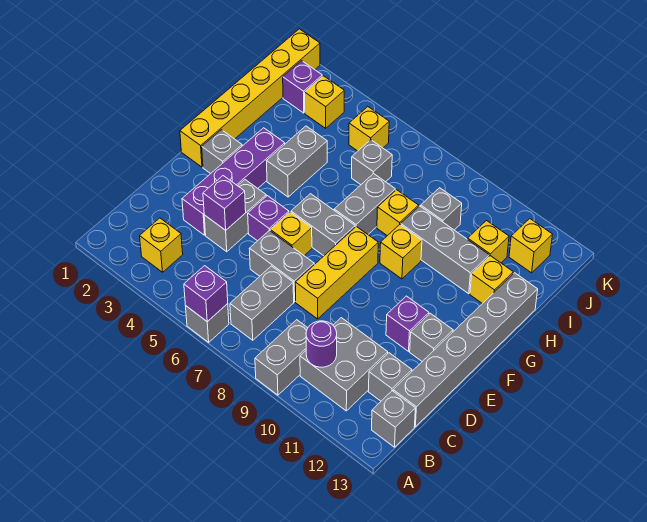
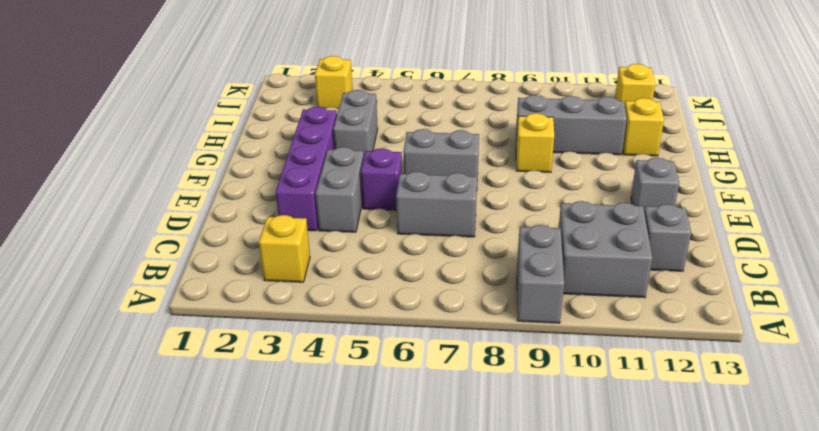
none -> grey 1x1 brick [186,304,229,342]
none -> grey 1x2 brick [230,266,294,340]
none -> grey 1x1 brick [372,391,415,447]
none -> grey 1x6 brick [393,273,538,427]

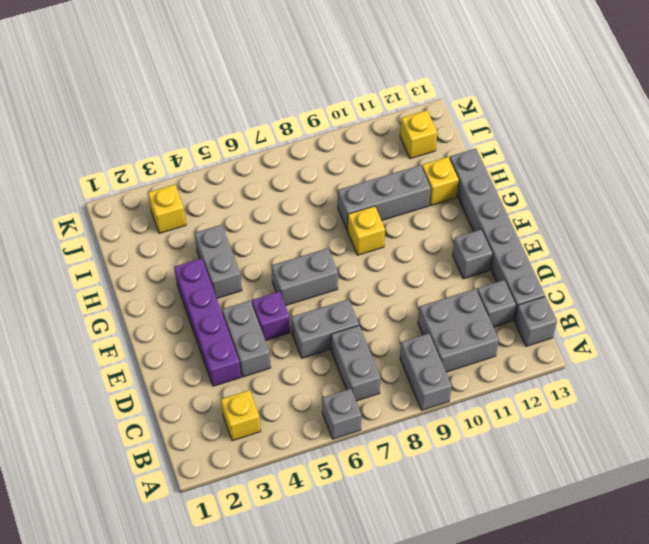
none -> yellow 1x3 brick [295,226,378,319]
none -> yellow 1x1 brick [270,212,312,256]
none -> purple 1x1 brick [386,296,429,351]
none -> yellow 1x6 brick [180,29,320,167]

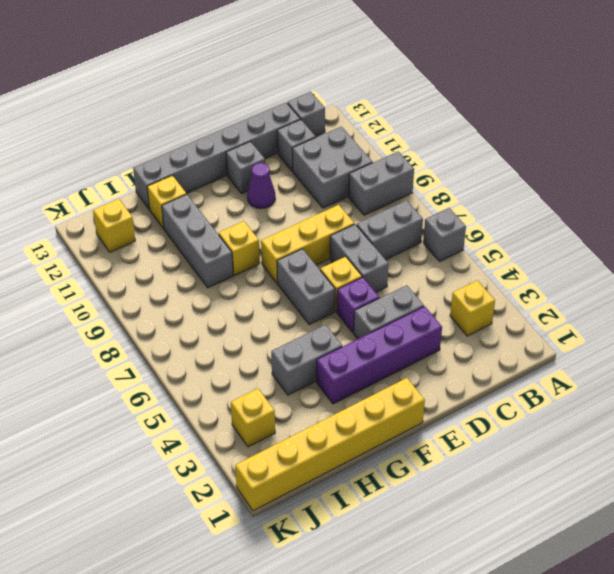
purple 1x1 cone [247,163,275,209] -> purple 1x1 brick [386,296,429,351]
none -> grey 1x1 brick [202,130,242,174]
none -> grey 1x2 brick [334,174,395,234]
none -> yellow 1x1 brick [377,190,419,236]
none -> grey 1x1 brick [352,140,392,185]

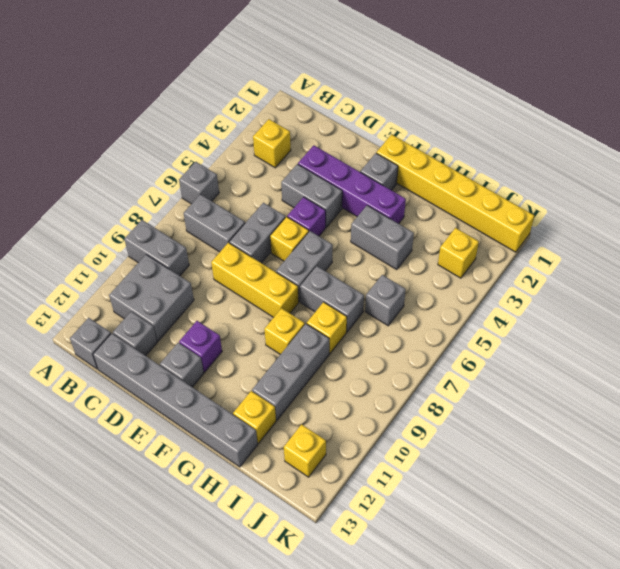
none -> grey 1x1 brick [421,188,462,230]
none -> yellow 1x1 brick [468,221,509,263]
none -> purple 1x1 brick [283,61,322,113]
none -> yellow 1x1 brick [349,107,389,151]

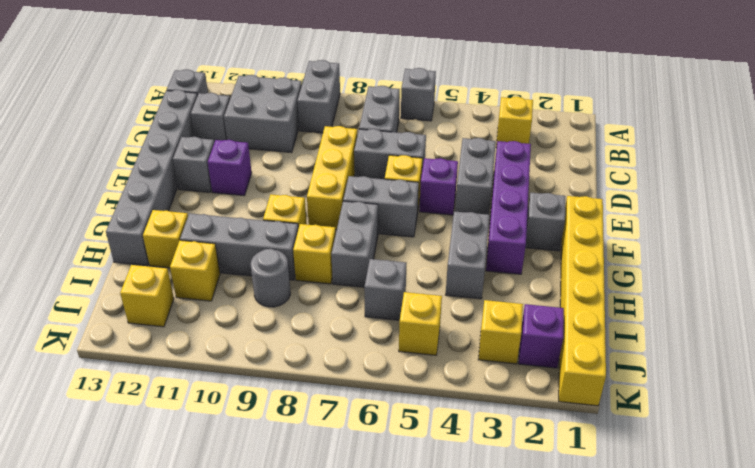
grey 1x1 round brick [251,249,290,307] -> grey 1x1 brick [421,188,462,230]
none -> purple 1x1 brick [184,266,228,322]
none -> purple 1x1 round brick [306,321,337,367]
none -> purple 1x1 brick [203,176,246,230]

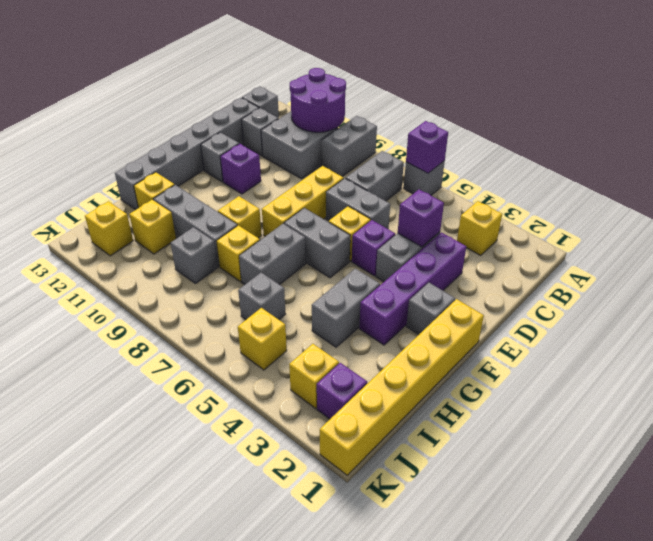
purple 2x2 round brick [290,68,346,132] -> purple 1x1 round brick [306,321,337,367]

